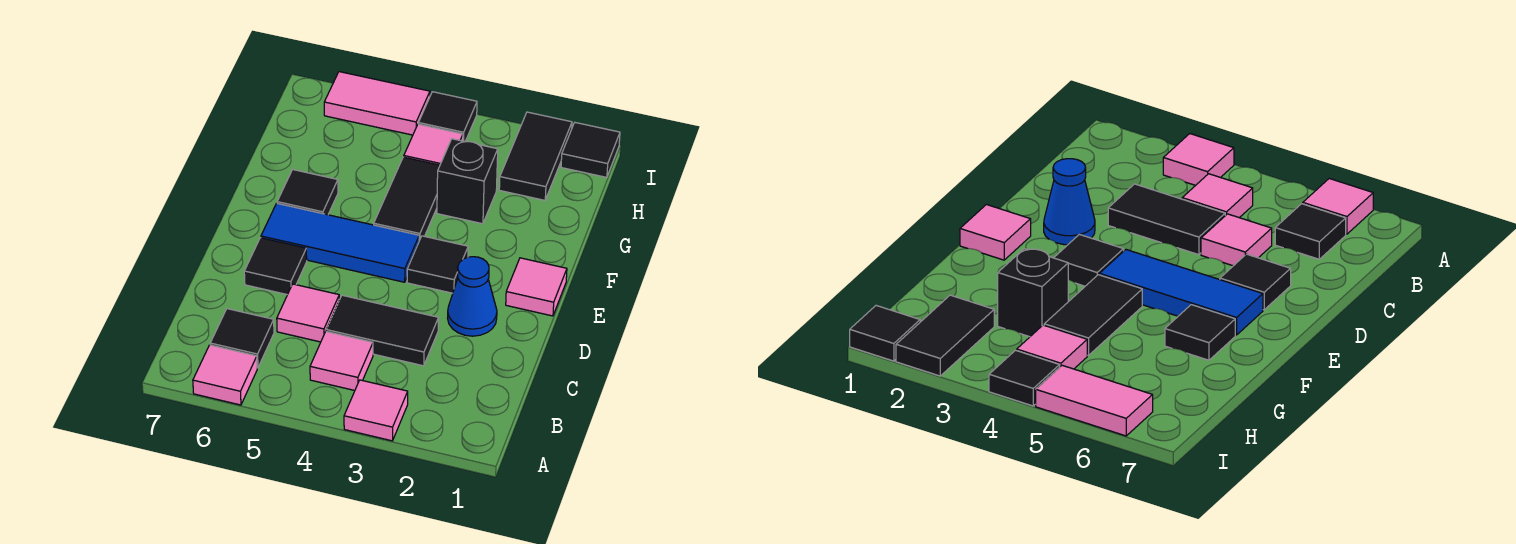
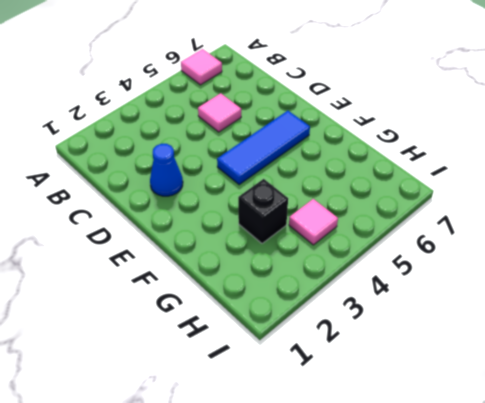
none -> pink 1x1 tile [344,380,408,441]
none -> pink 1x1 tile [310,332,373,390]
none -> black 1x1 tile [210,309,274,368]

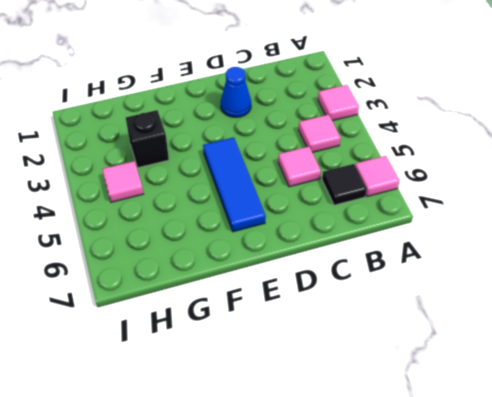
none -> black 1x2 tile [326,295,439,366]
none -> black 1x1 tile [244,238,307,295]
none -> pink 1x1 tile [506,258,567,316]

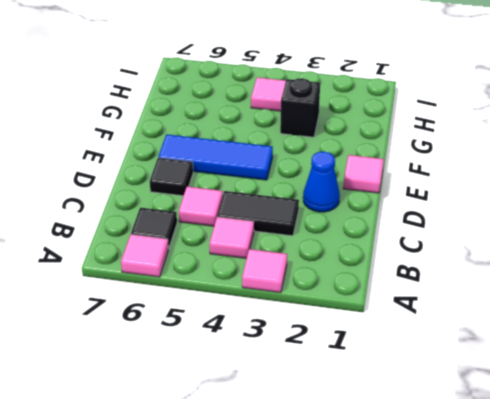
none -> black 1x1 tile [407,236,468,293]
none -> black 1x2 tile [374,157,440,240]
none -> black 1x1 tile [277,170,338,215]

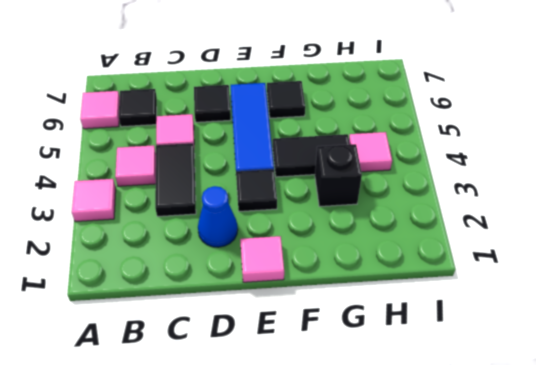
none -> black 1x2 tile [499,112,572,200]
none -> black 1x1 tile [561,123,620,177]
none -> black 1x1 tile [418,92,477,142]

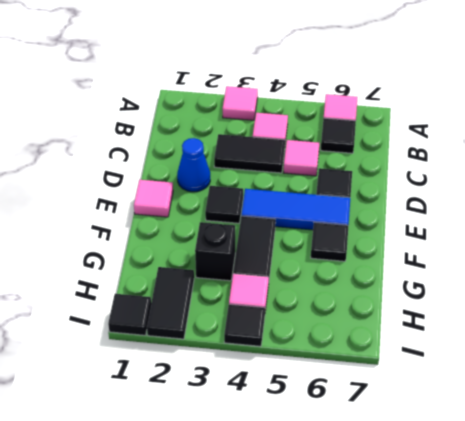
none -> pink 1x2 tile [324,72,430,135]

